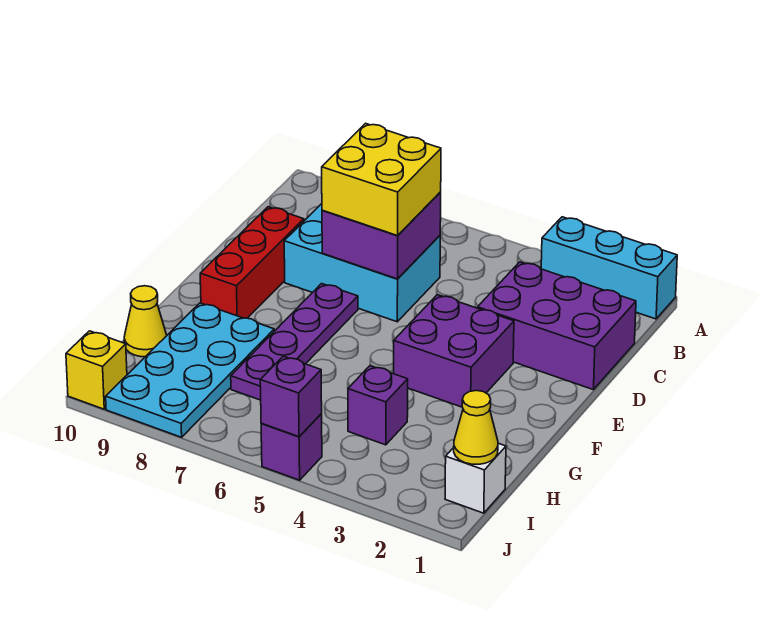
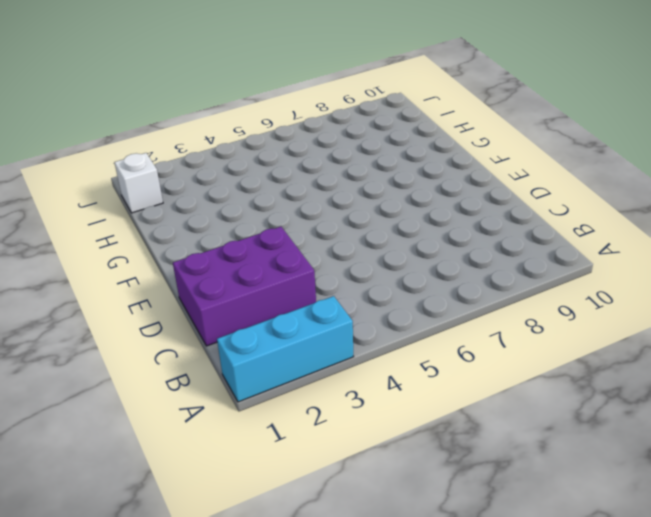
none -> cyan 2x3 brick [284,204,440,322]
none -> red 1x3 brick [200,207,304,318]
none -> purple 2x2 brick [394,295,514,407]

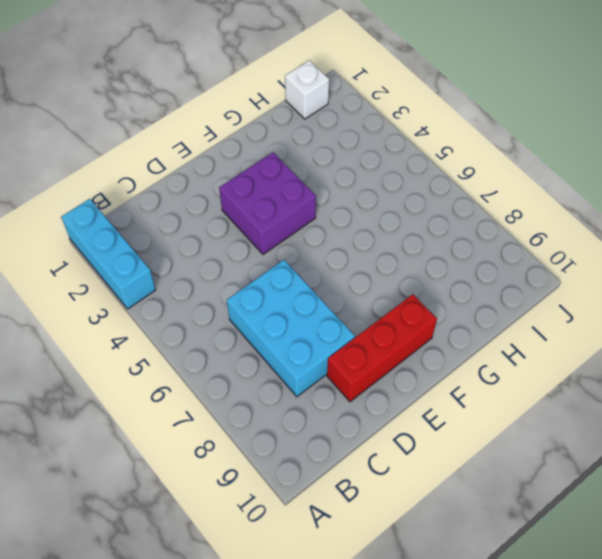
none -> purple 2x3 brick [478,262,636,390]
none -> purple 1x4 plate [231,284,358,400]
none -> cyan 2x4 plate [106,303,274,437]

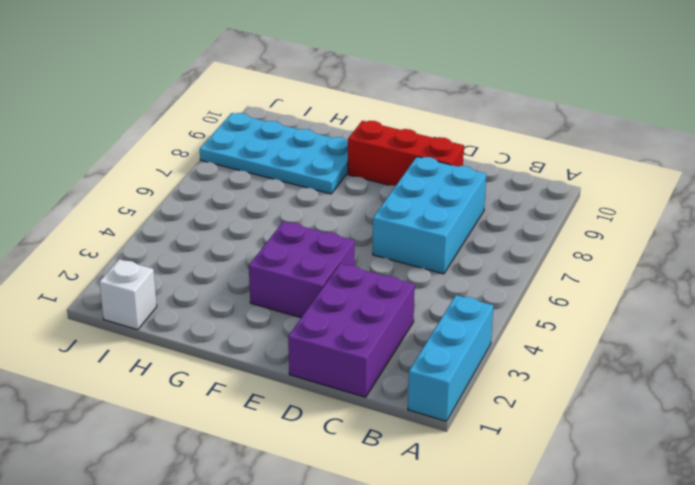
none -> purple 1x4 plate [231,284,358,400]
none -> purple 1x1 brick [348,366,408,445]
none -> yellow 1x1 cone [124,286,167,357]

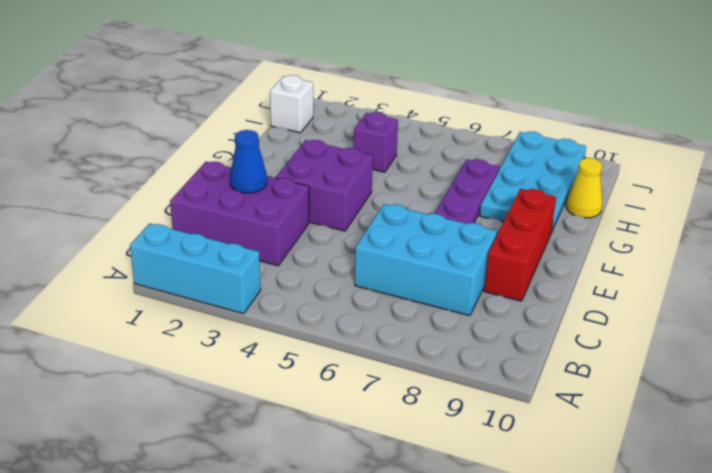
blue 1x1 cone [230,130,267,193] -> none
none -> purple 1x1 brick [261,414,322,480]
none -> yellow 1x1 brick [66,331,127,409]
none -> purple 2x2 brick [322,192,441,279]

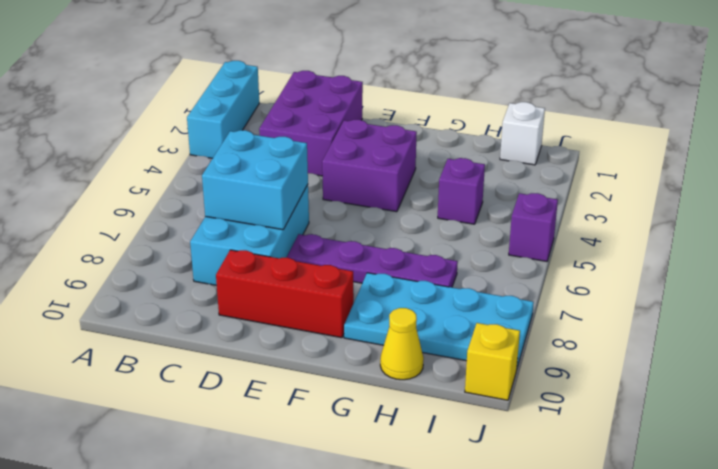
cyan 2x2 brick [202,130,308,230] -> purple 2x2 brick [322,192,441,279]
none -> yellow 1x1 cone [454,390,498,464]
none -> purple 1x1 brick [260,356,322,437]
none -> yellow 2x2 brick [322,123,441,236]

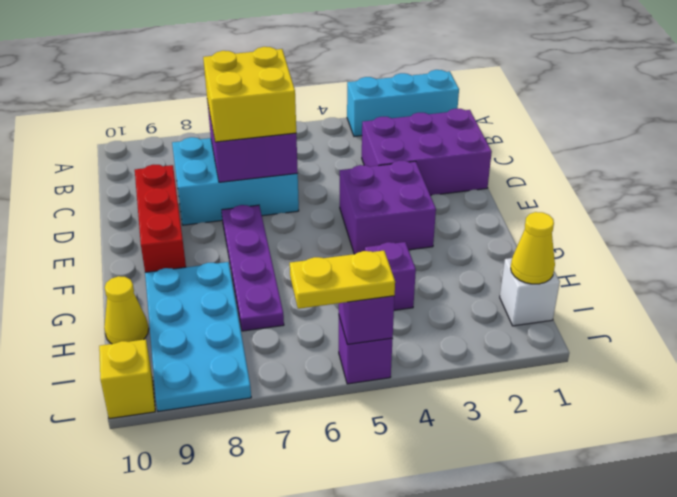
yellow 1x2 plate [290,251,395,309] -> none

